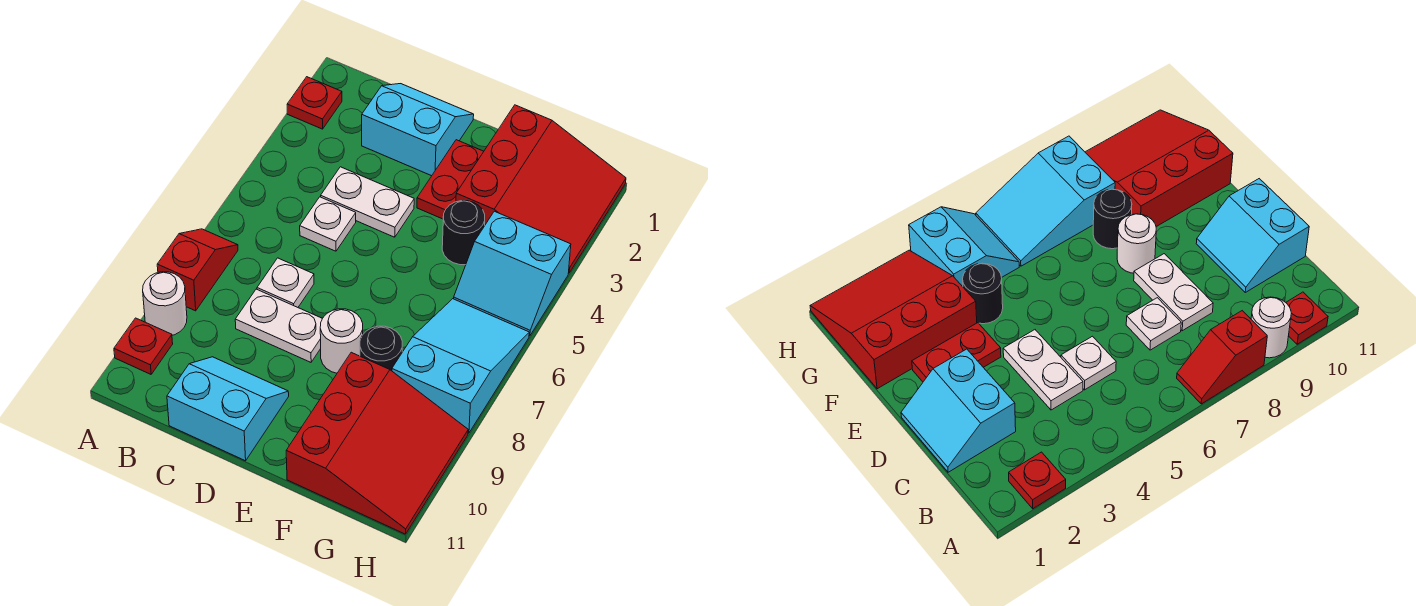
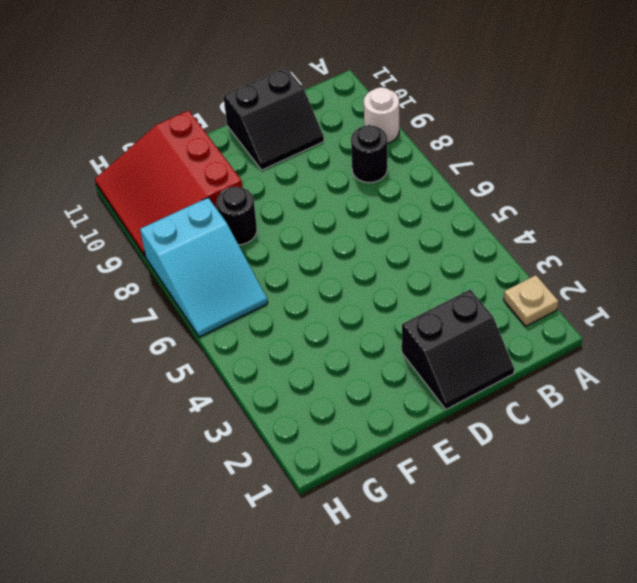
tan 1x1 plate [504,275,558,326] -> red 1x1 plate [287,77,342,129]
black 1x1 round brick [351,125,387,183] -> black 1x1 round brick moved to [442,201,485,265]
black 2x2 slope [402,290,514,409] -> cyan 2x2 slope [362,84,474,176]
black 2x2 slope [223,68,324,170] -> cyan 2x2 slope [167,357,289,461]
none -> red 1x2 slope [157,229,238,311]
none -> red 1x1 plate [114,318,173,374]
none -> white 1x2 plate [321,167,414,237]

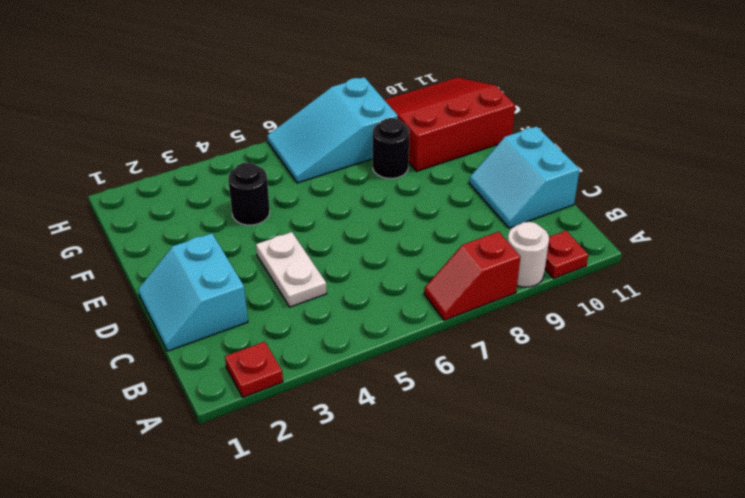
none -> white 1x1 plate [300,197,356,251]
none -> white 1x1 plate [257,258,314,307]
none -> white 1x2 plate [235,289,322,362]

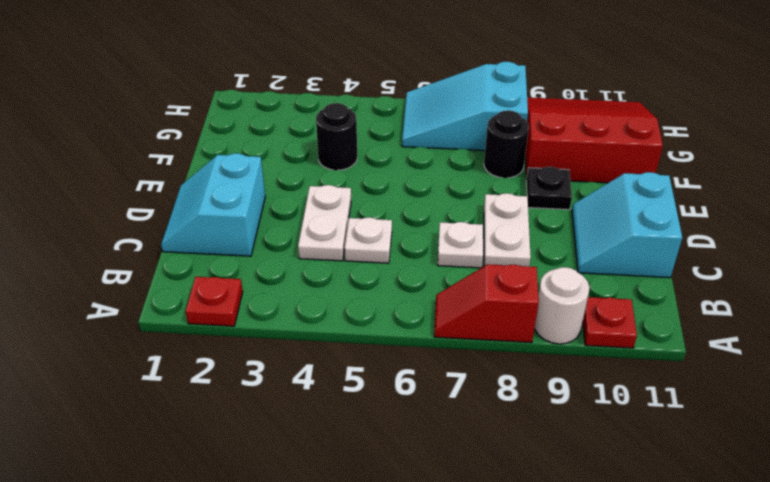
black 1x1 plate [526,167,572,210] -> none
none -> red 1x2 plate [417,140,484,219]
none -> white 1x1 round brick [320,309,363,373]
none -> red 3x3 slope [456,105,626,273]

